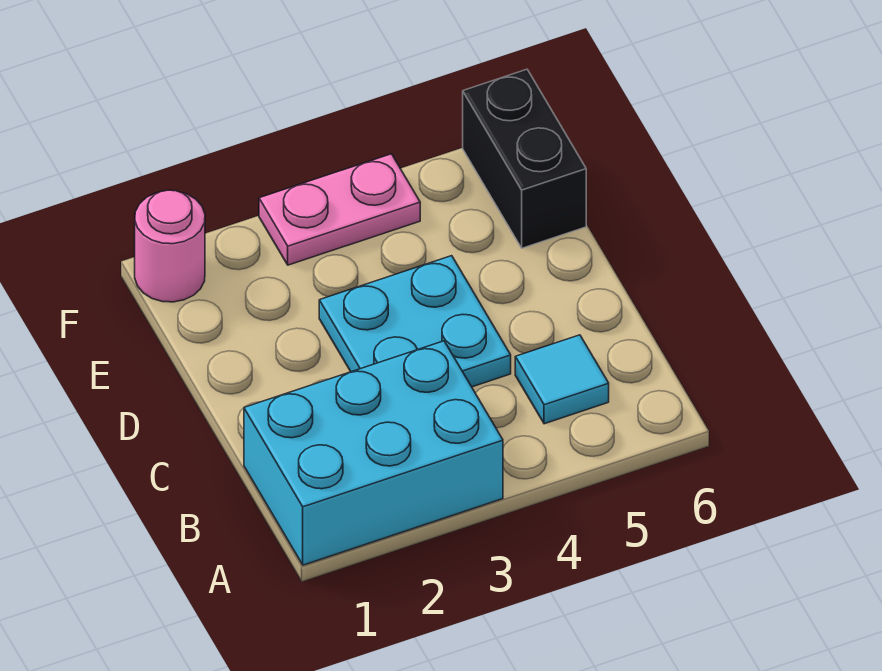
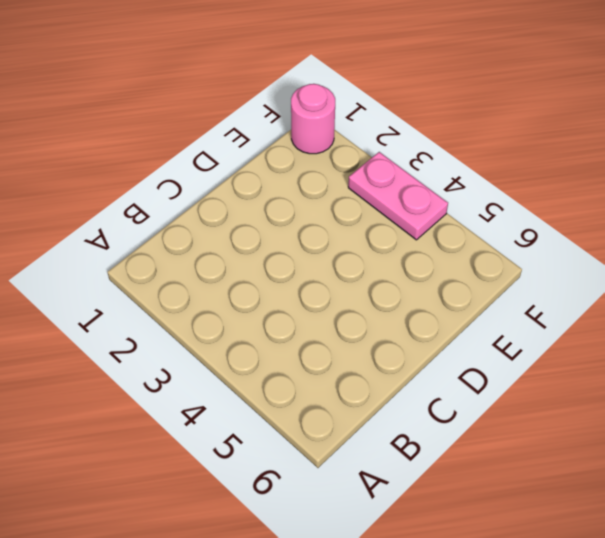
none -> cyan 2x3 brick [244,341,503,565]
none -> cyan 1x1 tile [515,335,609,424]

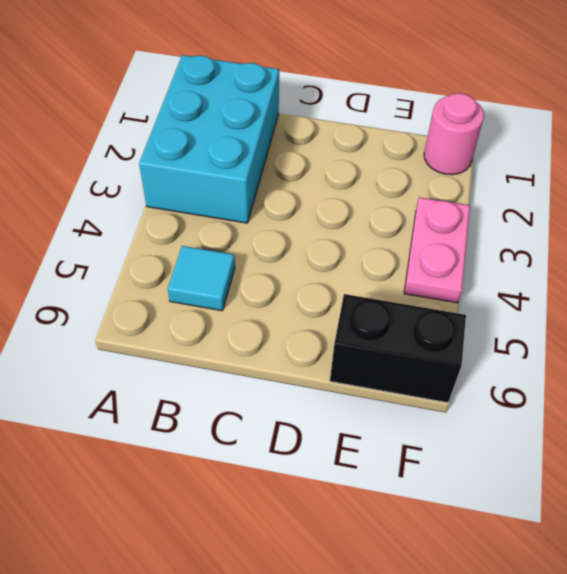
none -> cyan 2x2 plate [319,256,511,387]

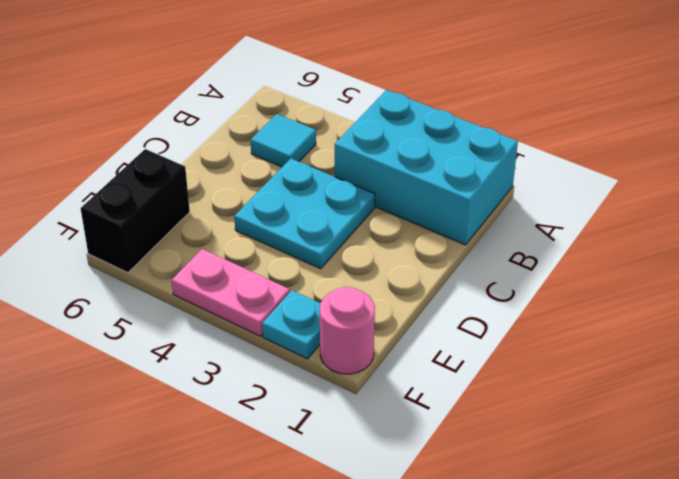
cyan 1x1 plate [262,290,320,359] -> none

